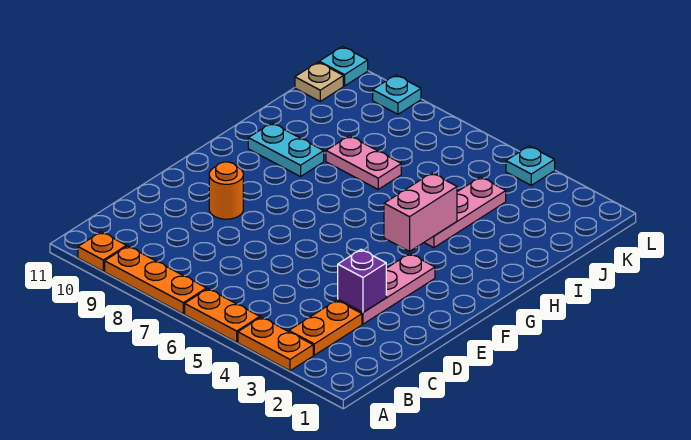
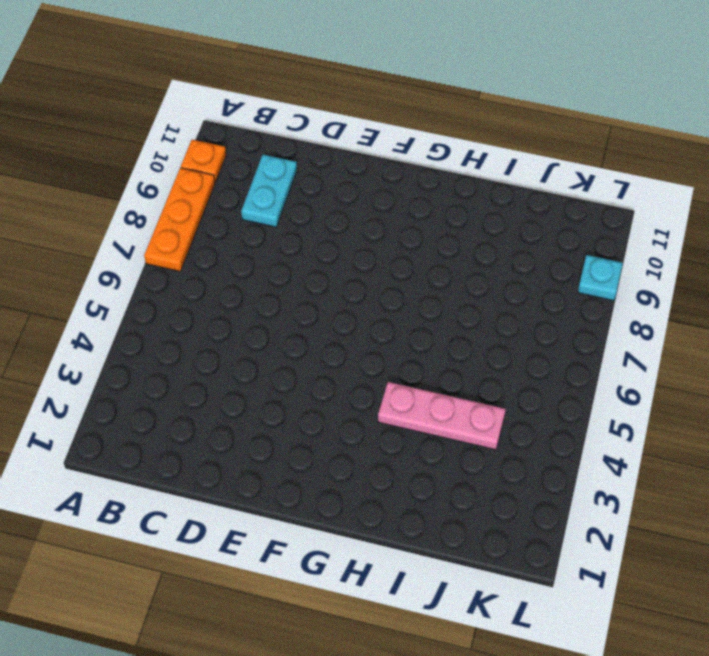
cyan 1x2 plate [241,155,297,227] -> cyan 1x2 plate moved to [248,123,324,177]
none -> orange 1x2 plate [238,317,313,371]
none -> orange 1x2 plate [185,289,260,342]
none -> orange 1x2 plate [289,300,362,355]

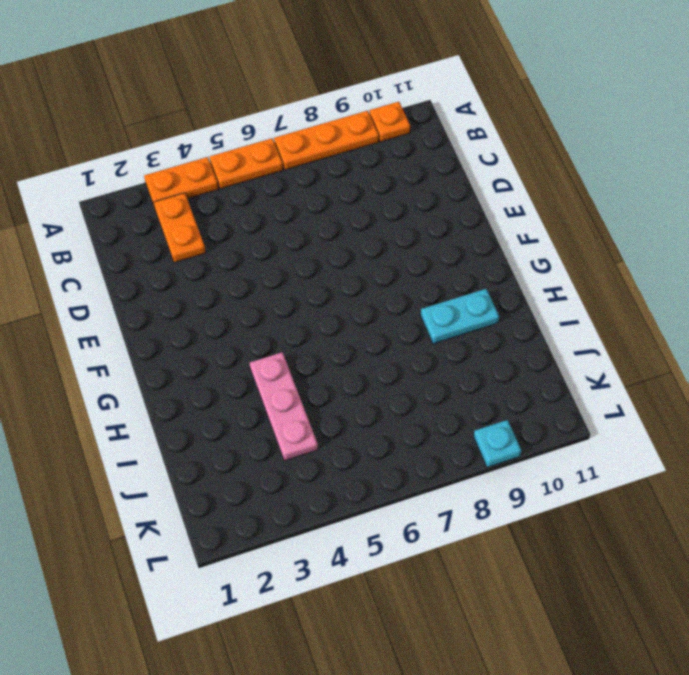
none -> pink 1x3 plate [338,254,435,324]
none -> orange 1x1 round brick [209,162,243,219]
none -> pink 1x2 plate [326,136,401,189]

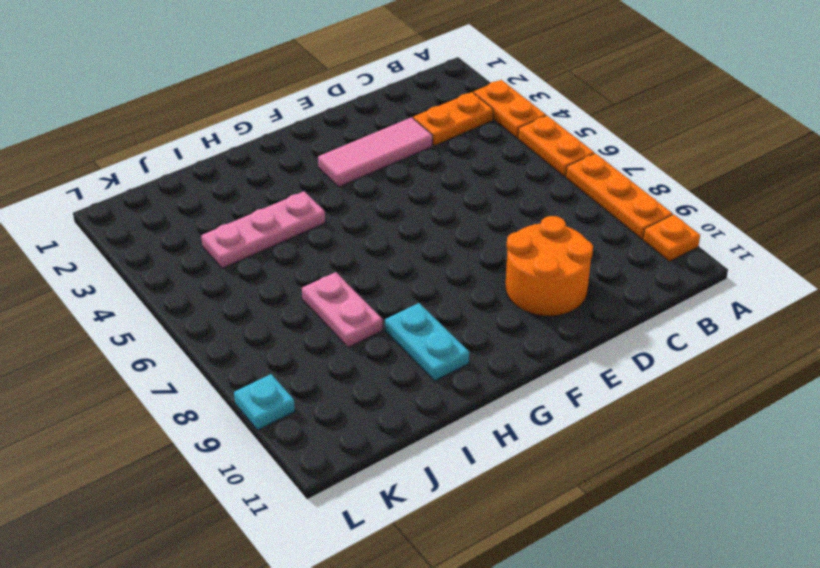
pink 1x3 tile [318,117,433,187] -> pink 1x3 plate [338,254,435,324]
orange 2x2 round brick [505,216,593,316] -> orange 1x1 round brick [209,162,243,219]
none -> tan 1x1 plate [295,62,343,101]
none -> cyan 1x1 plate [506,146,555,185]
none -> cyan 1x1 plate [319,47,368,86]

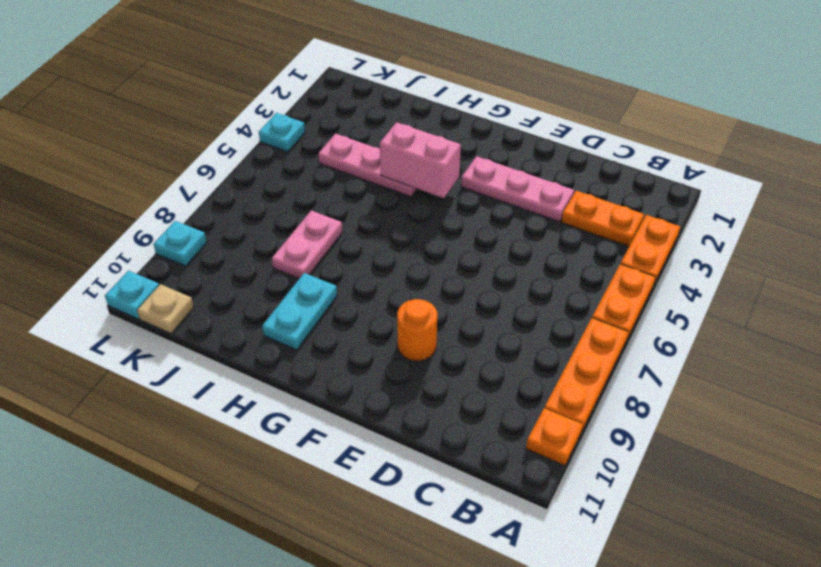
none -> purple 1x1 brick [338,250,386,312]

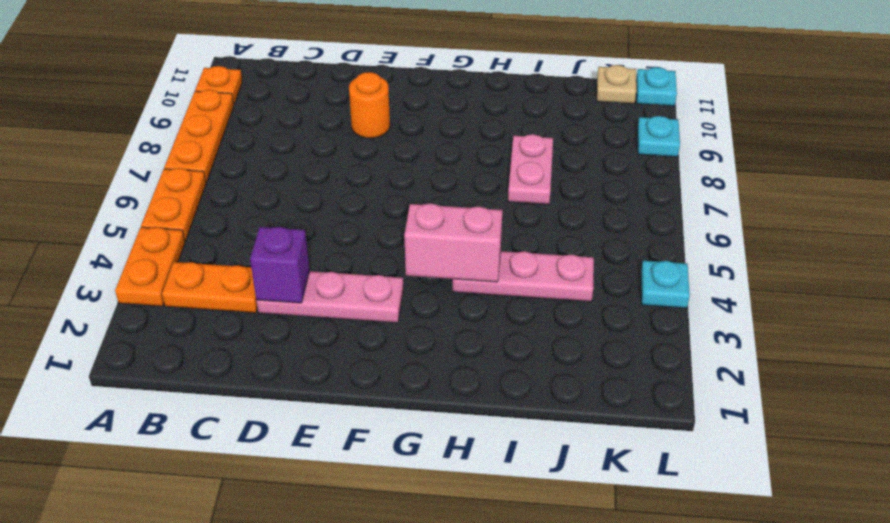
none -> cyan 1x2 plate [248,123,324,177]

